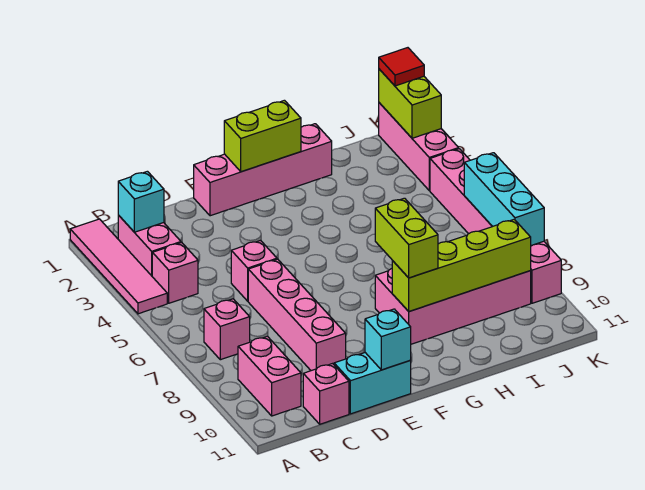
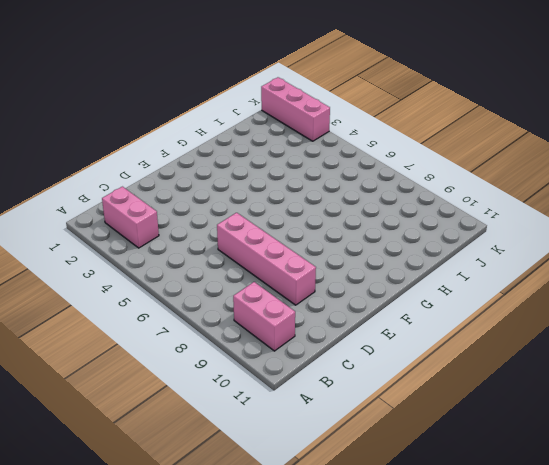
none -> pink 1x4 tile [70,219,167,314]
none -> pink 1x1 brick [152,243,198,303]
none -> pink 1x1 brick [204,299,250,360]

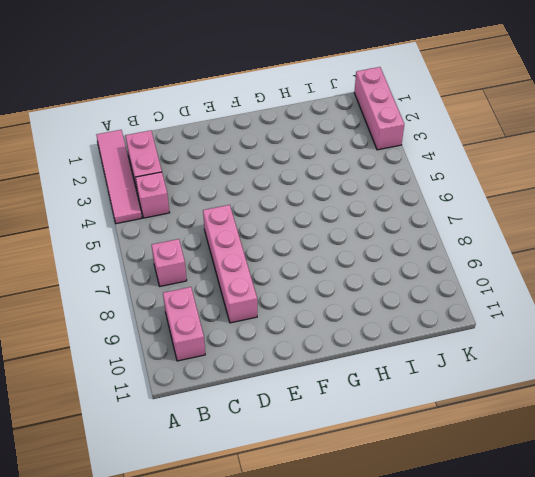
none -> pink 1x1 brick [303,364,349,424]
none -> pink 1x1 brick [231,241,277,301]
none -> cyan 1x2 brick [334,353,411,414]

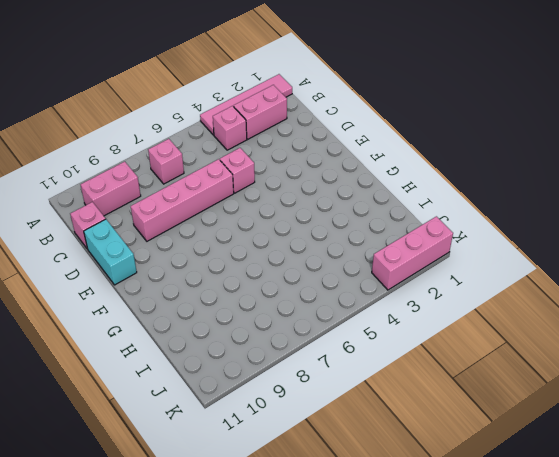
none -> pink 1x4 brick [194,124,332,216]
none -> pink 2x4 brick [375,269,531,344]
none -> pink 1x6 brick [430,149,561,303]

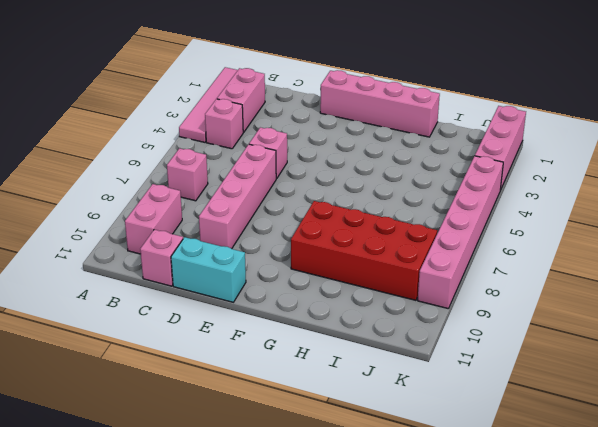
red 2x4 brick [291,201,437,300] -> pink 2x4 brick [375,269,531,344]
none -> cyan 1x1 brick [118,171,164,232]
none -> cyan 1x1 brick [365,309,411,370]
none -> lime 1x2 brick [224,100,301,172]

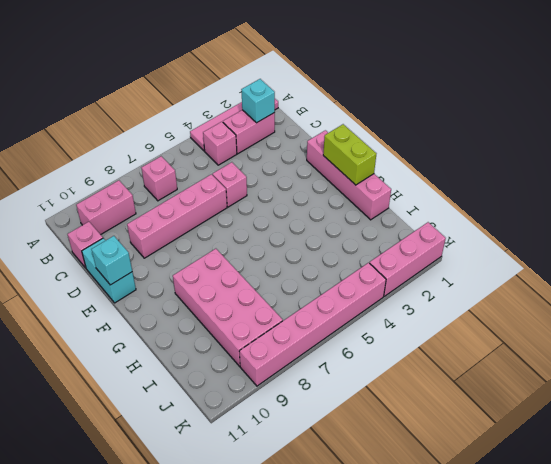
none -> lime 1x4 brick [392,219,531,311]
none -> lime 1x2 brick [379,69,441,138]
none -> cyan 1x3 brick [464,153,544,246]

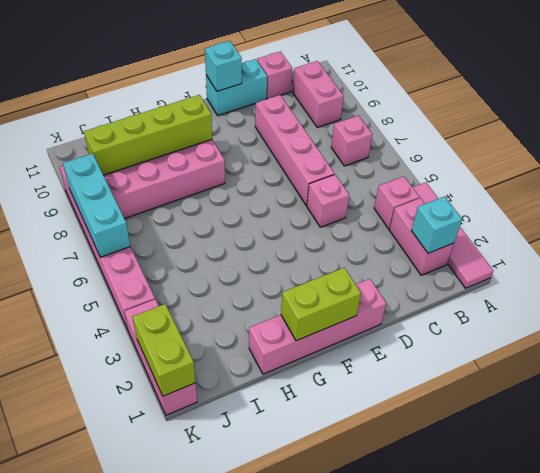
none -> lime 1x2 brick [375,198,438,278]
none -> red 1x1 tile [379,48,424,86]

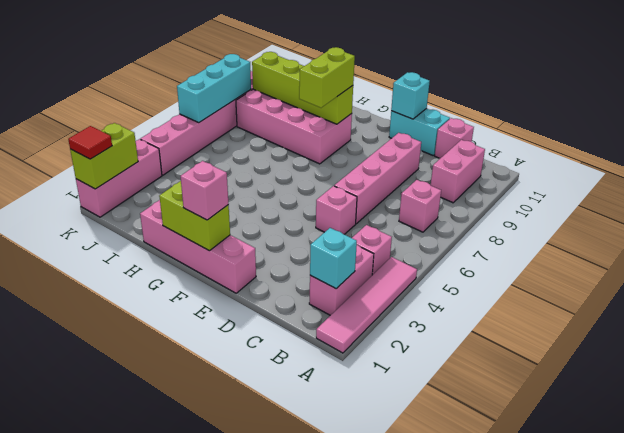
pink 1x1 brick [180,161,228,220] -> none

